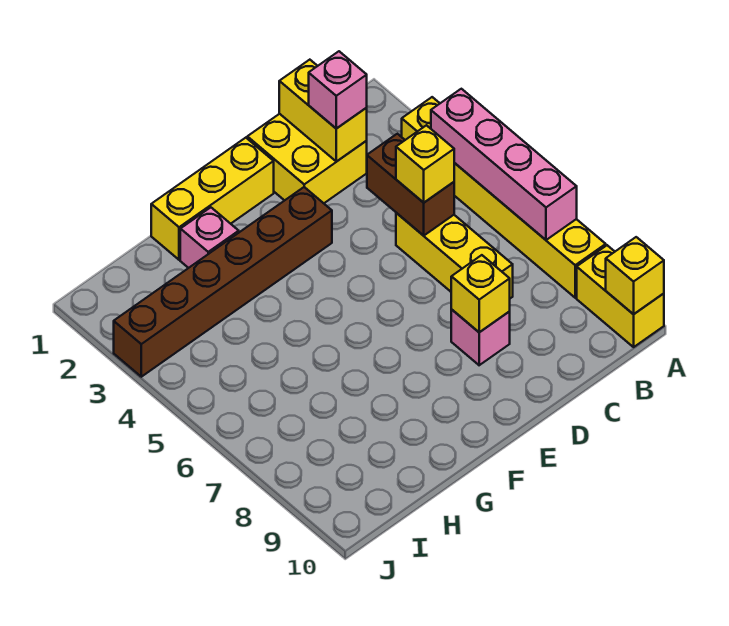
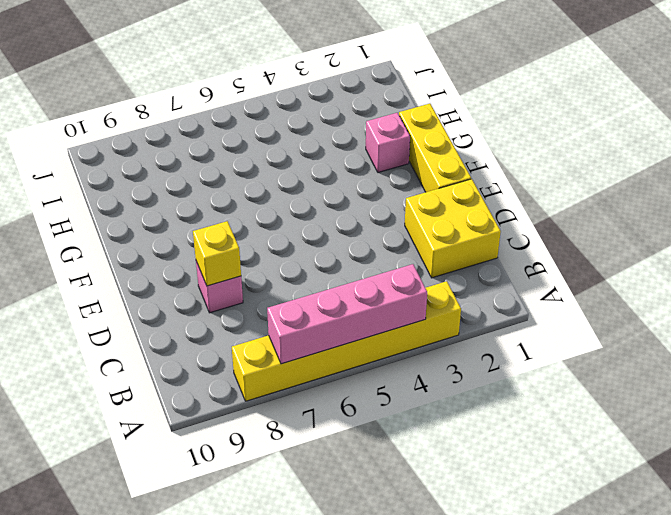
none -> yellow 1x2 brick [577,245,664,347]
none -> yellow 1x3 brick [396,213,513,298]
none -> brown 1x6 brick [114,187,332,377]

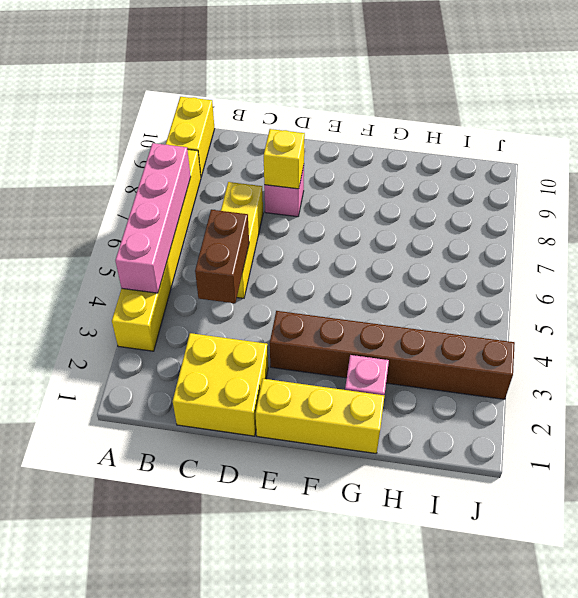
none -> yellow 1x1 brick [606,237,664,314]
none -> yellow 1x2 brick [279,60,367,162]
none -> pink 1x1 brick [309,51,367,129]

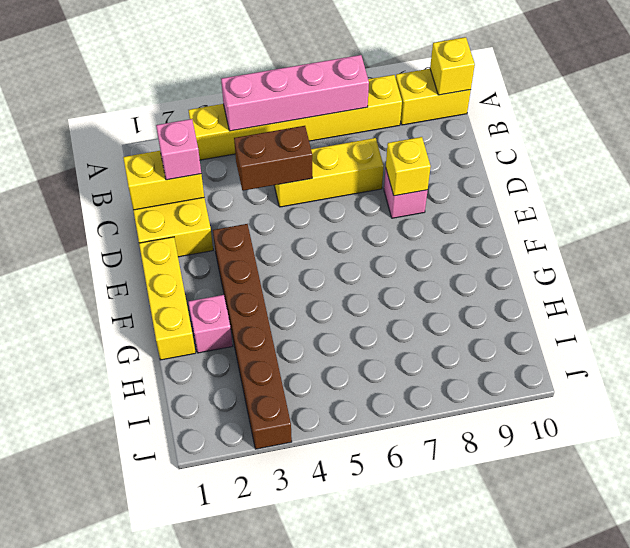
none -> yellow 1x1 brick [396,125,454,203]

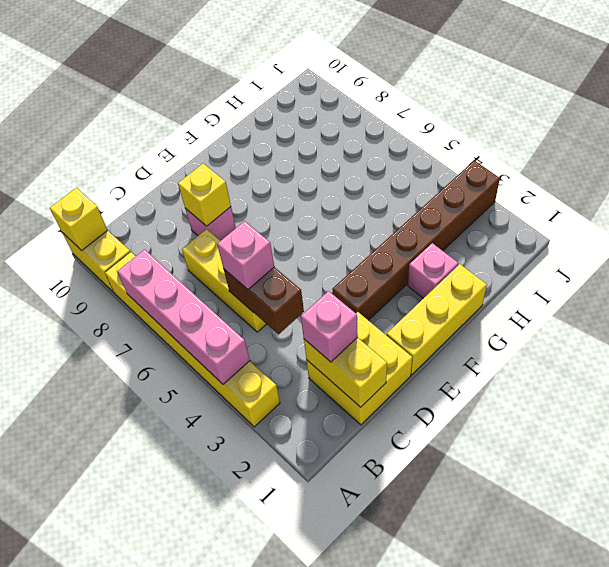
pink 1x1 brick [217,221,274,289] -> yellow 1x1 brick [396,125,454,203]

